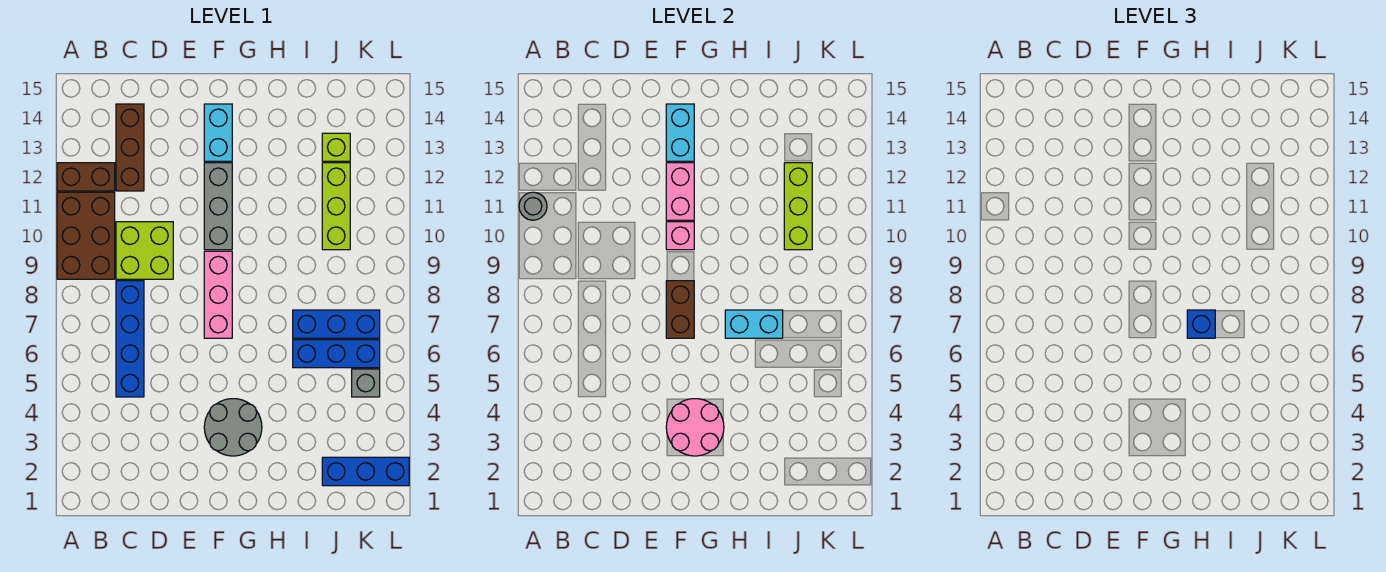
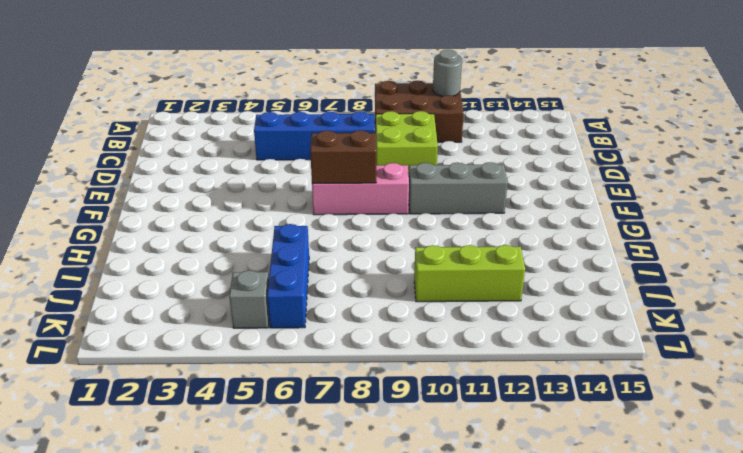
none -> brown 1x2 brick [57,163,115,191]
none -> brown 1x3 brick [116,104,144,191]
none -> grey 2x2 round brick [204,399,262,456]

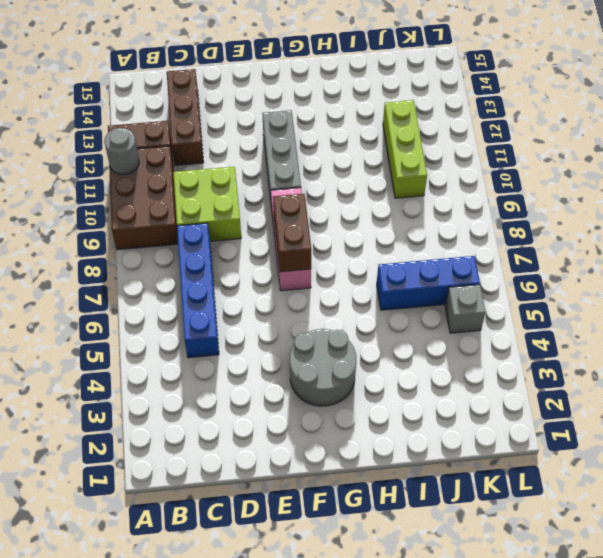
none -> cyan 1x2 brick [204,104,232,161]
none -> blue 1x3 brick [293,310,380,338]
none -> blue 1x3 brick [322,457,409,486]

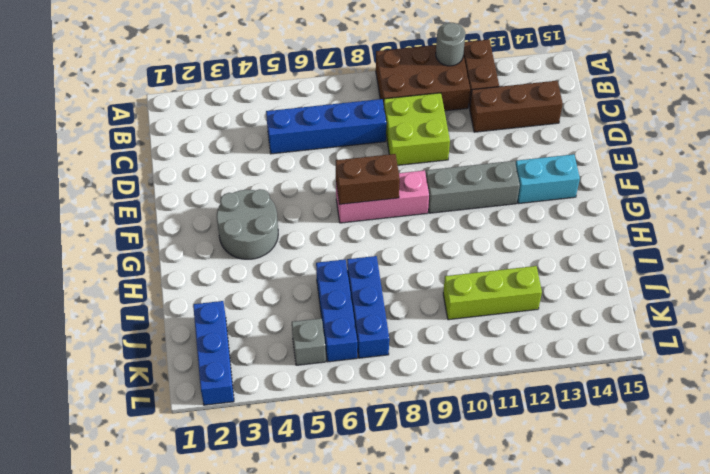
none -> lime 1x1 brick [322,133,350,161]
none -> pink 2x2 round brick [666,399,724,456]
none -> pink 1x1 brick [666,222,694,250]

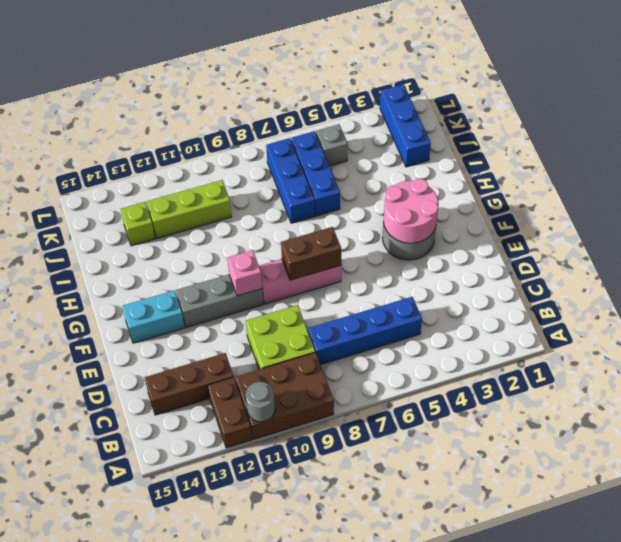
none -> pink 1x2 brick [666,163,694,220]
none -> cyan 1x2 brick [666,104,694,161]
none -> cyan 1x2 brick [725,310,783,338]

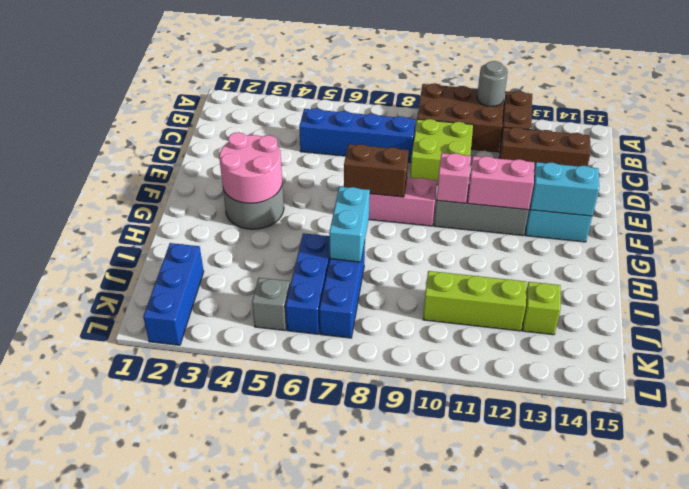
none -> lime 1x3 brick [784,163,812,250]
none -> blue 1x1 brick [1187,310,1215,338]

